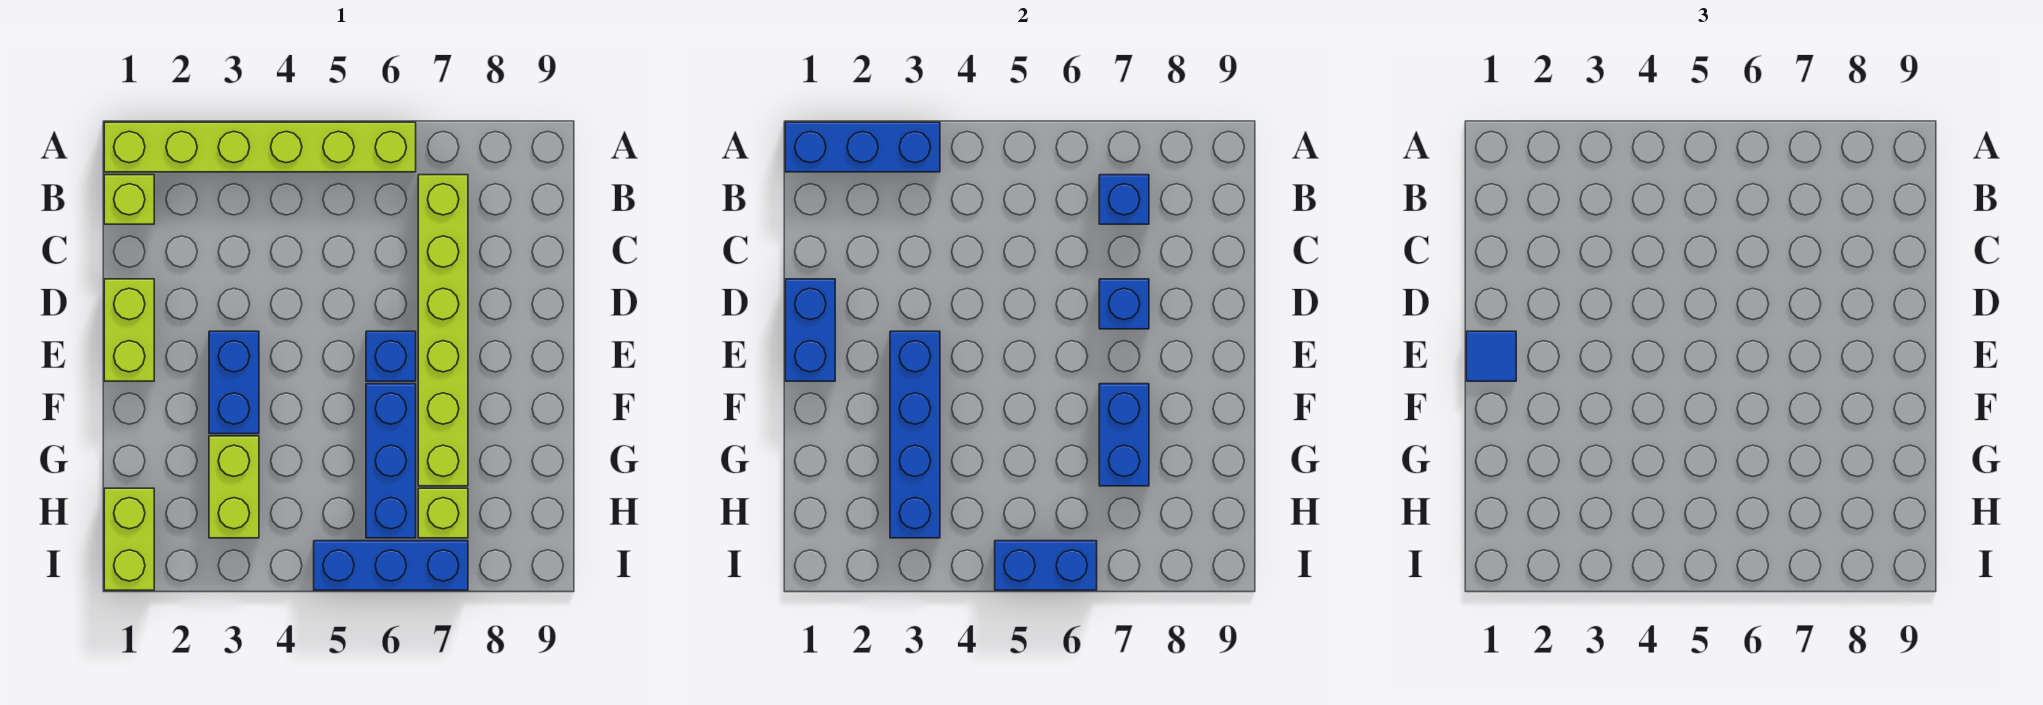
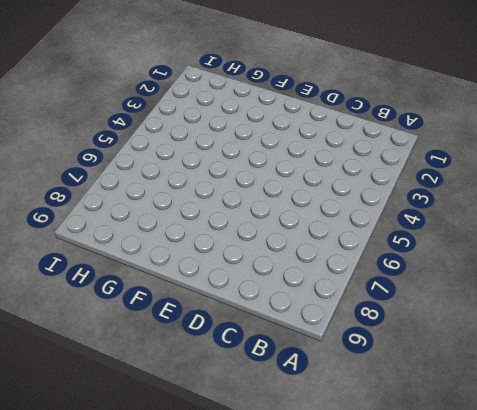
none -> lime 1x6 brick [104,122,416,172]
none -> lime 1x1 brick [104,175,154,224]
none -> lime 1x6 brick [418,175,468,486]

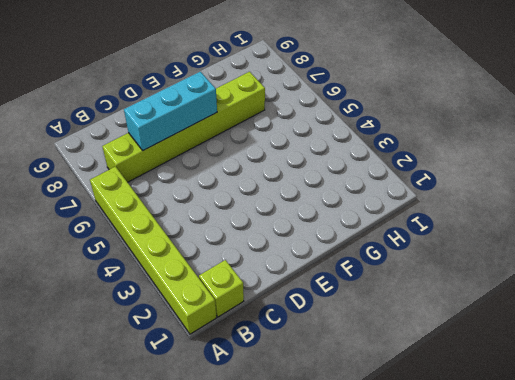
cyan 1x3 brick [124,72,217,150] -> blue 1x1 brick [1099,279,1149,329]
none -> lime 1x2 brick [104,279,154,381]
none -> blue 1x2 brick [209,331,259,434]
none -> blue 1x1 brick [366,331,416,381]

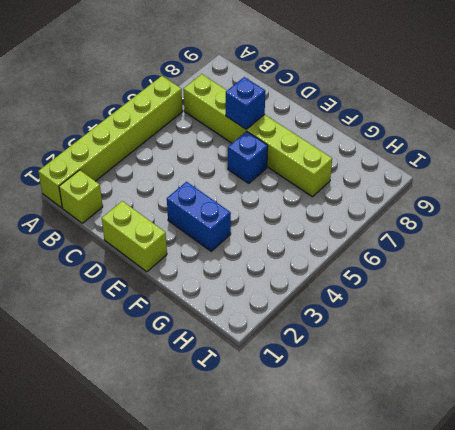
none -> blue 1x3 brick [366,384,416,538]
none -> lime 1x2 brick [209,436,259,538]
none -> lime 1x2 brick [104,488,154,590]

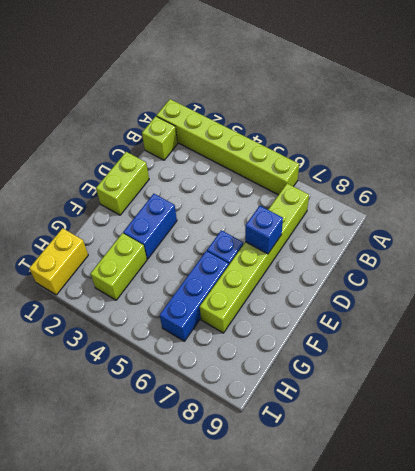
yellow 1x2 brick [29,228,88,295] -> lime 1x2 brick [104,488,154,590]
none -> lime 1x1 brick [418,488,468,538]
none -> blue 1x3 brick [314,541,468,590]
none -> blue 1x3 brick [785,122,940,172]

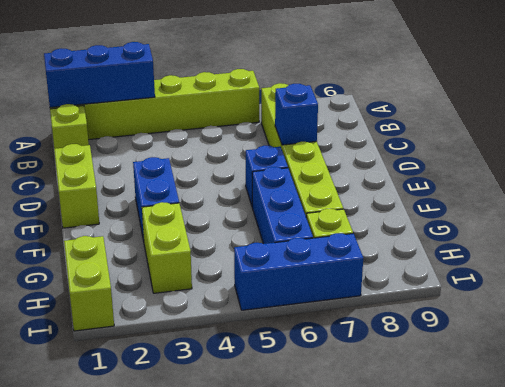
none -> blue 1x1 brick [1099,175,1149,224]
none -> blue 1x2 brick [785,279,835,381]
none -> blue 1x4 brick [890,331,940,538]

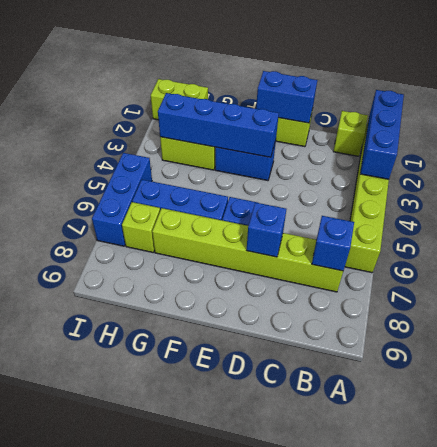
none -> blue 1x2 brick [1099,384,1149,486]
none -> blue 1x2 brick [995,541,1097,590]
none -> blue 1x1 tile [1466,331,1516,381]

